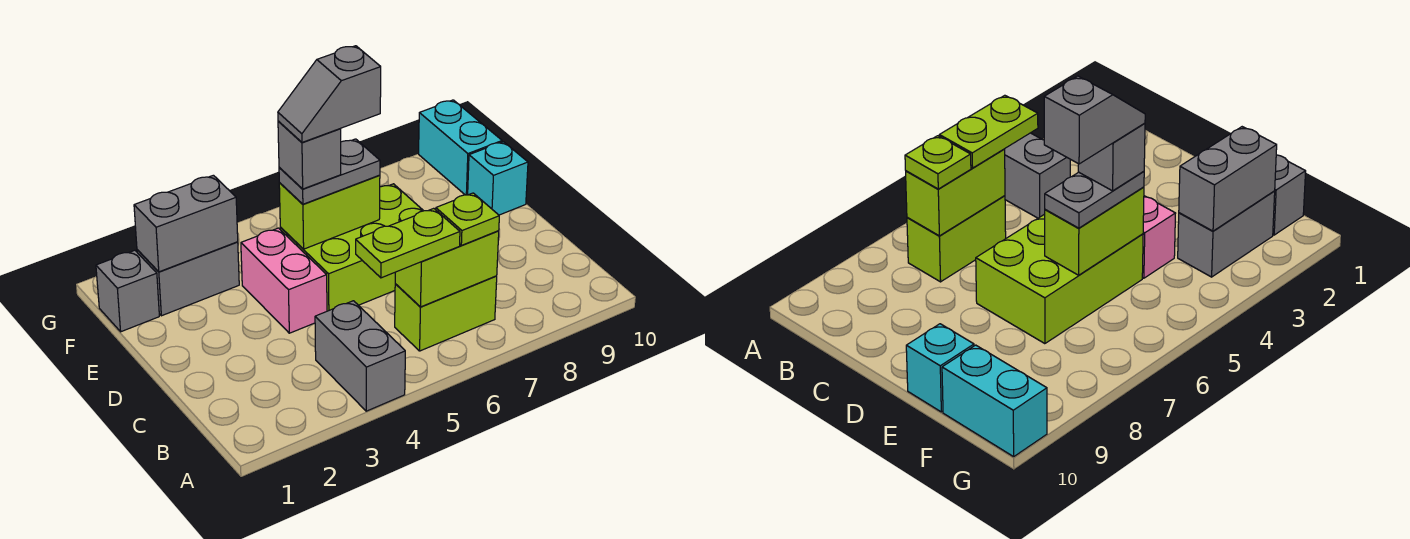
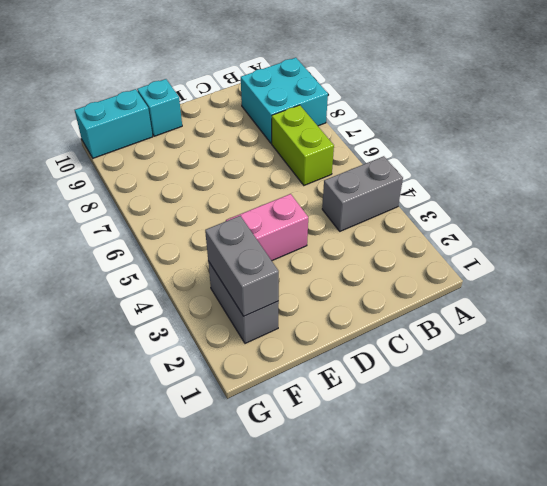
cyan 2x2 brick [241,58,328,144] -> none
none -> lime 2x3 brick [280,184,423,311]
none -> grey 1x1 brick [96,250,159,332]
none -> lime 1x2 brick [395,231,499,307]

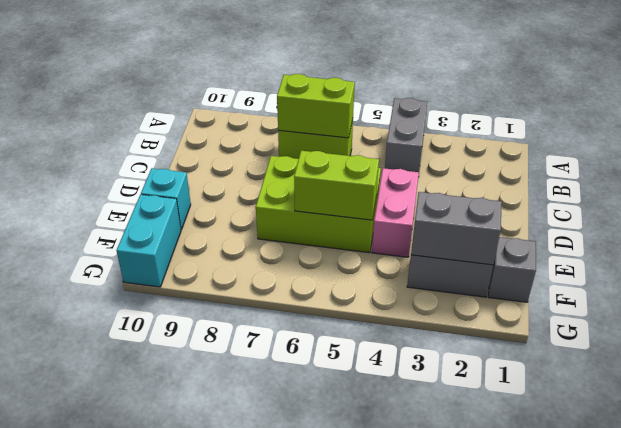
none -> lime 1x2 plate [356,208,460,278]
none -> lime 1x1 plate [436,193,499,245]
none -> grey 1x2 plate [279,139,380,204]

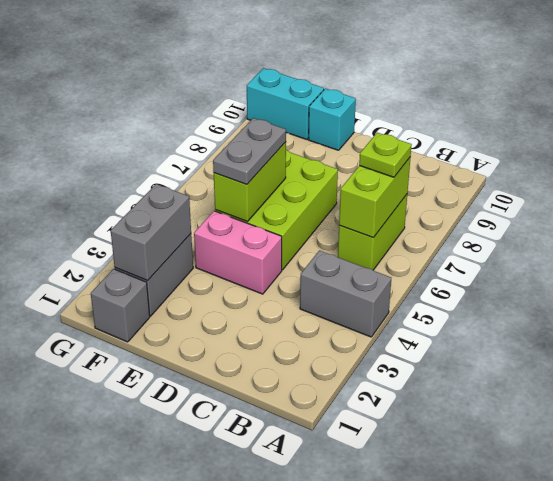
none -> lime 1x2 plate [356,208,460,278]
none -> grey 1x1 brick [278,121,341,189]
none -> grey 1x2 slope [278,46,381,142]

